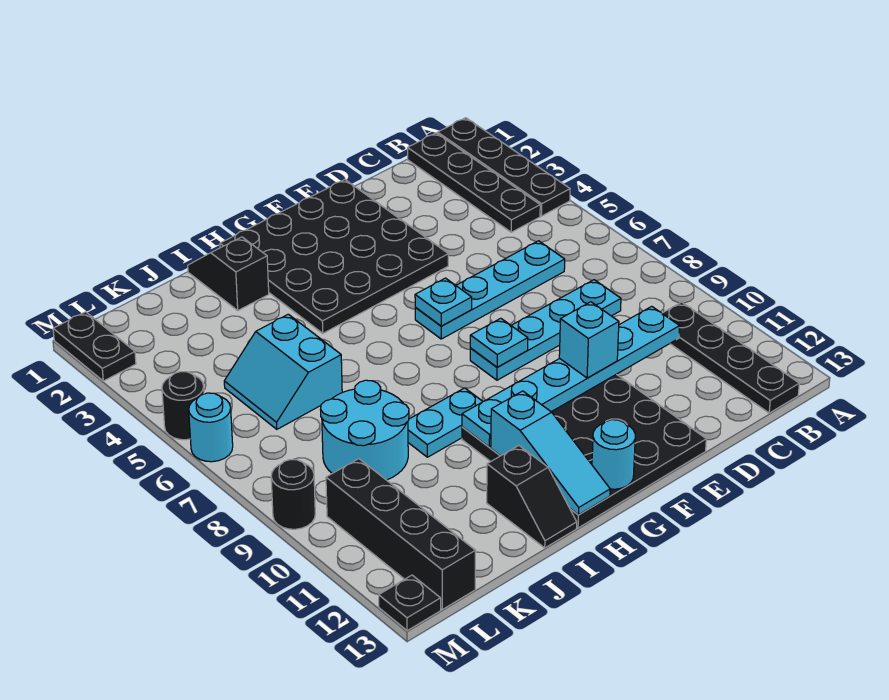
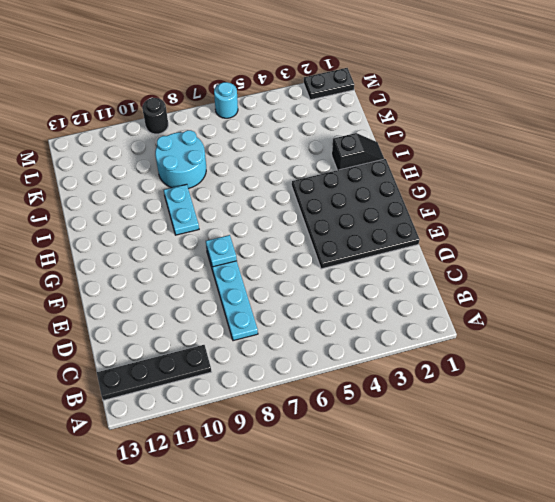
none -> black 1x4 plate [438,118,570,216]
none -> black 1x4 plate [408,133,540,232]
none -> cyan 1x4 plate [415,241,565,339]

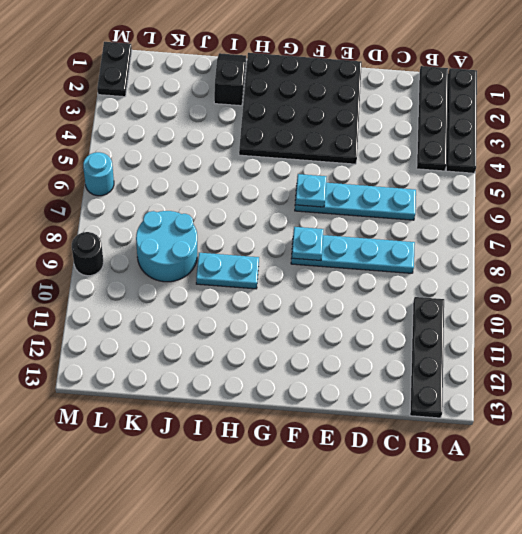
none -> black 4x4 plate [462,374,706,528]
none -> black 1x2 slope [487,446,577,548]
none -> cyan 2x2 slope [224,314,342,429]

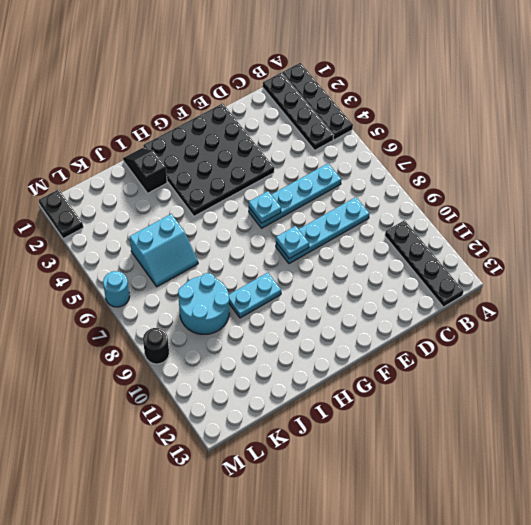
cyan 2x2 slope [130,214,198,287] -> cyan 2x2 slope turned to [224,314,342,429]
none -> black 4x4 plate [462,374,706,528]
none -> black 1x2 slope [487,446,577,548]
none -> black 1x4 brick [326,459,476,609]

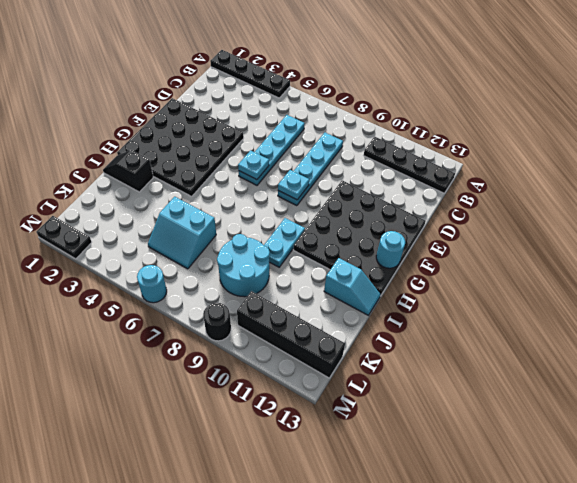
cyan 1x2 slope [324,258,381,315] -> black 1x2 slope [487,446,577,548]
none -> black 1x4 plate [408,133,540,232]
none -> black 1x1 round brick [162,372,204,440]
none -> black 1x1 plate [379,575,441,631]

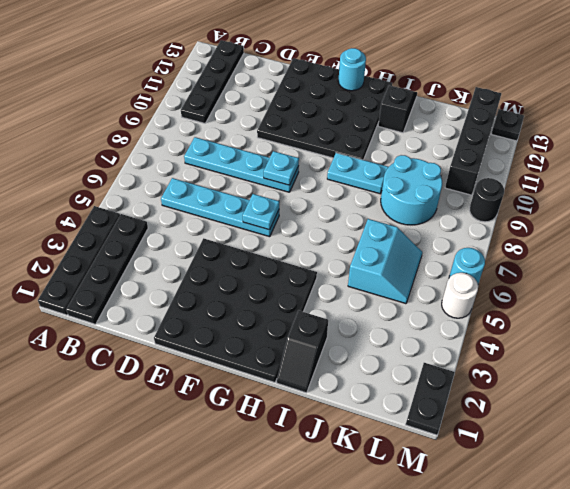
white 1x1 round brick [442,273,478,318] -> black 1x1 round brick [162,372,204,440]
none -> cyan 1x6 plate [462,306,680,447]
none -> cyan 1x3 slope [491,391,610,515]
none -> cyan 1x1 brick [559,302,619,378]

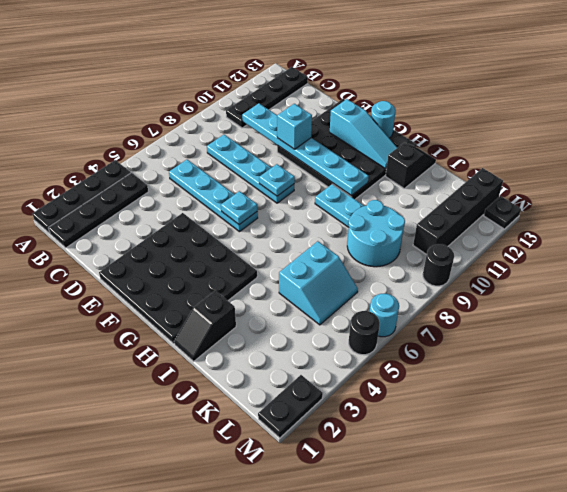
cyan 1x3 slope [330,99,397,169] -> cyan 1x3 slope turned to [491,391,610,515]

